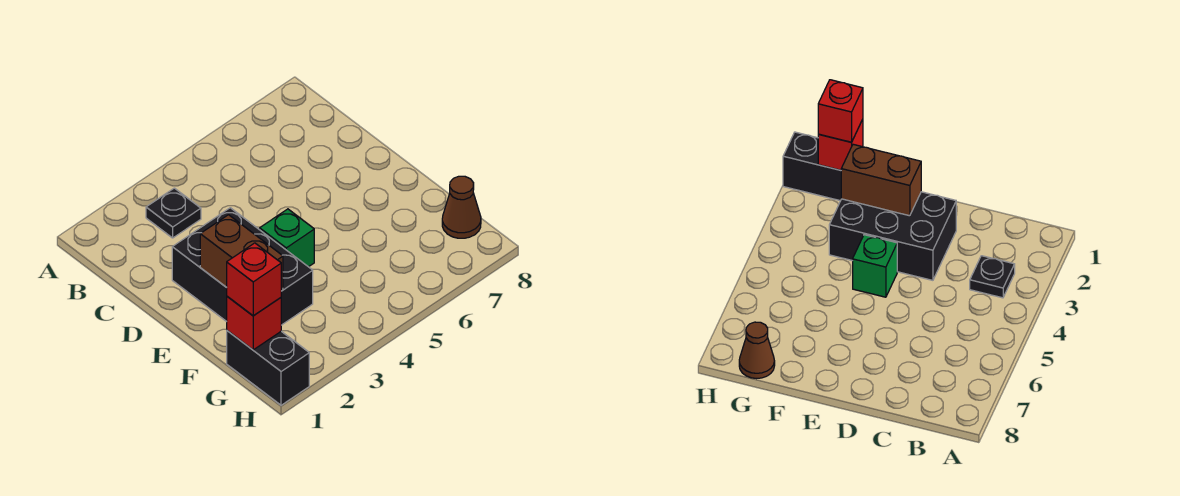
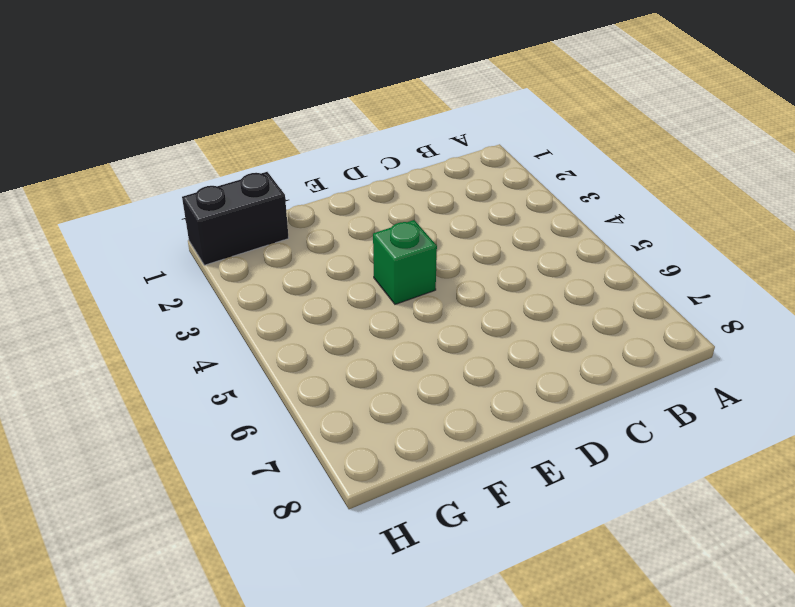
none -> black 1x1 plate [146,188,201,238]
none -> black 2x3 brick [172,208,313,325]

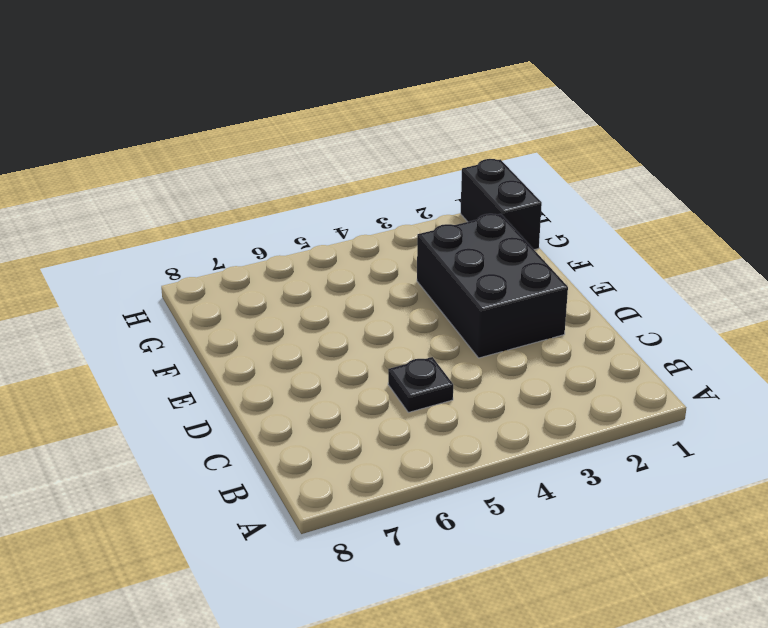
black 1x1 plate [388,357,453,412] -> black 1x1 plate moved to [146,188,201,238]
none -> green 1x1 brick [260,209,314,267]
none -> brown 1x1 cone [442,176,481,238]

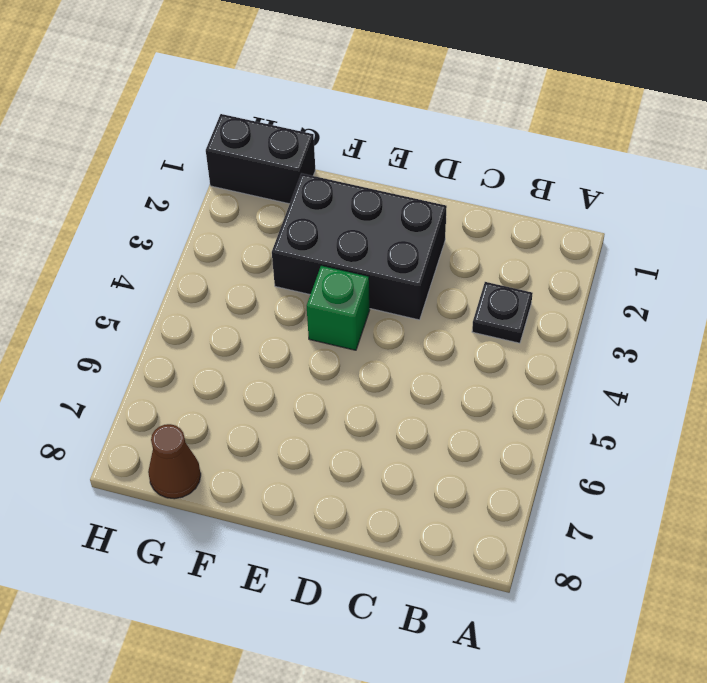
none -> brown 1x2 brick [200,215,283,291]
none -> red 1x1 brick [227,297,281,350]

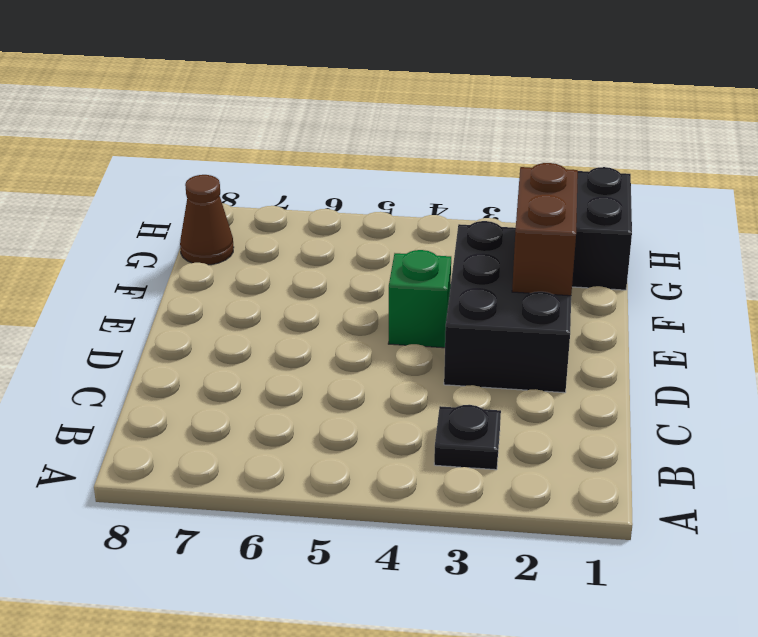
none -> red 1x1 brick [227,297,281,350]
none -> red 1x1 brick [226,243,281,316]

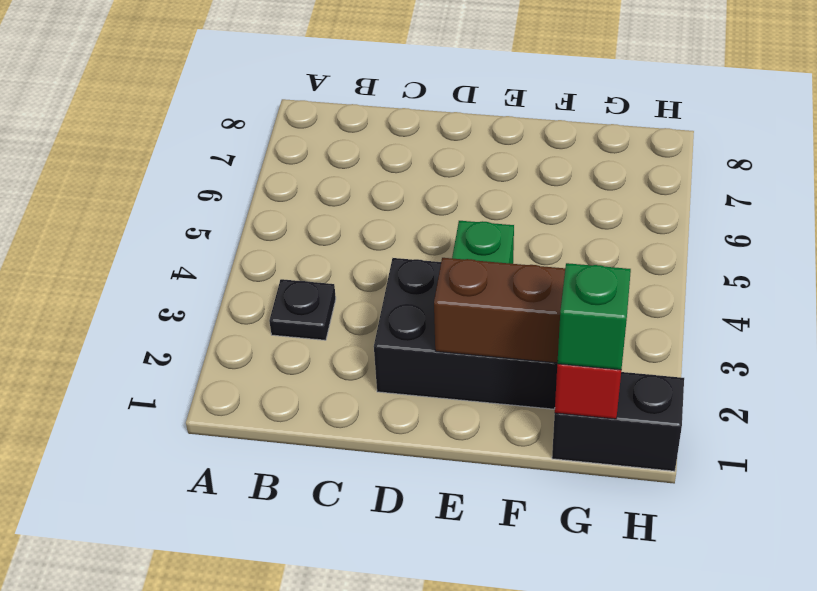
green 1x1 brick [557,263,631,370] -> red 1x1 brick [226,243,281,316]
none -> brown 1x1 cone [442,176,481,238]

